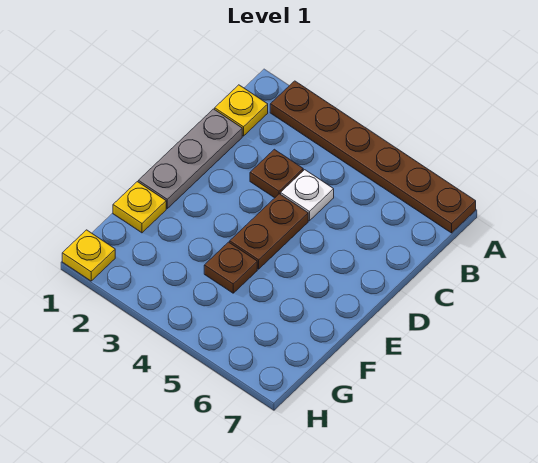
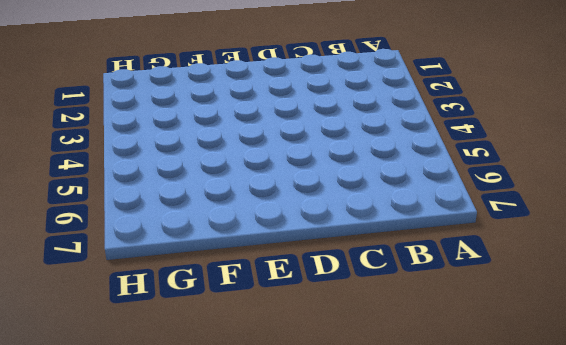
none -> brown 1x6 plate [270,81,476,233]
none -> yellow 1x1 plate [215,85,268,136]

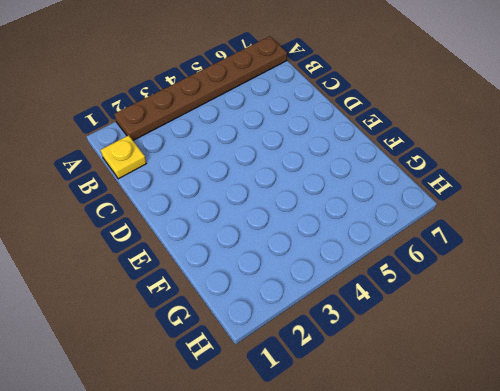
none -> grey 1x3 plate [138,109,242,208]
none -> brown 1x1 plate [250,149,303,198]

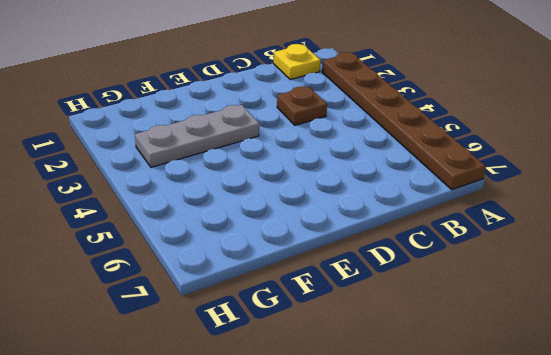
grey 1x3 plate [135,105,259,167] -> grey 1x3 plate moved to [138,109,242,208]
none -> white 1x1 plate [281,170,334,221]
none -> brown 1x2 plate [230,194,308,269]

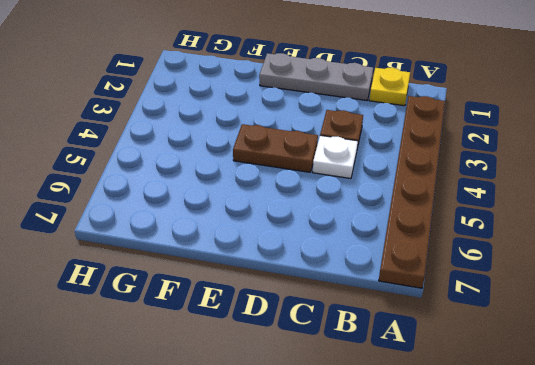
none -> yellow 1x1 plate [113,182,166,233]
none -> brown 1x1 plate [204,242,257,293]

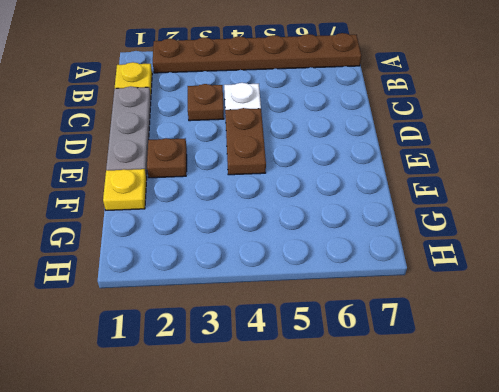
brown 1x1 plate [147,138,187,178] -> brown 1x1 plate moved to [204,242,257,293]
none -> yellow 1x1 plate [62,230,115,281]

